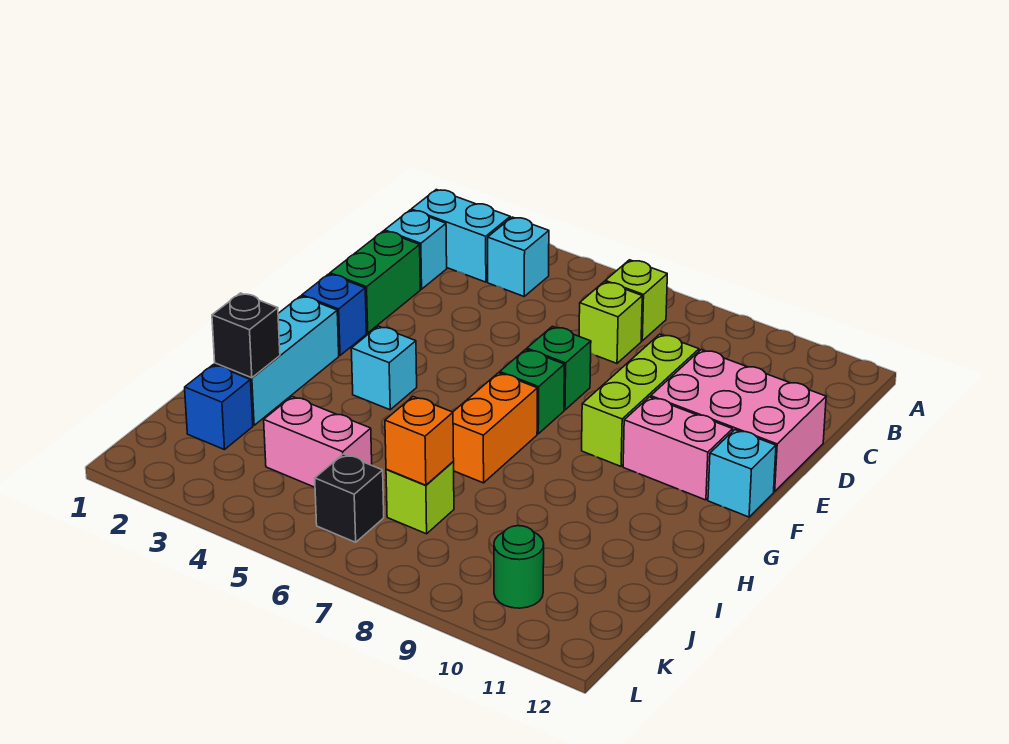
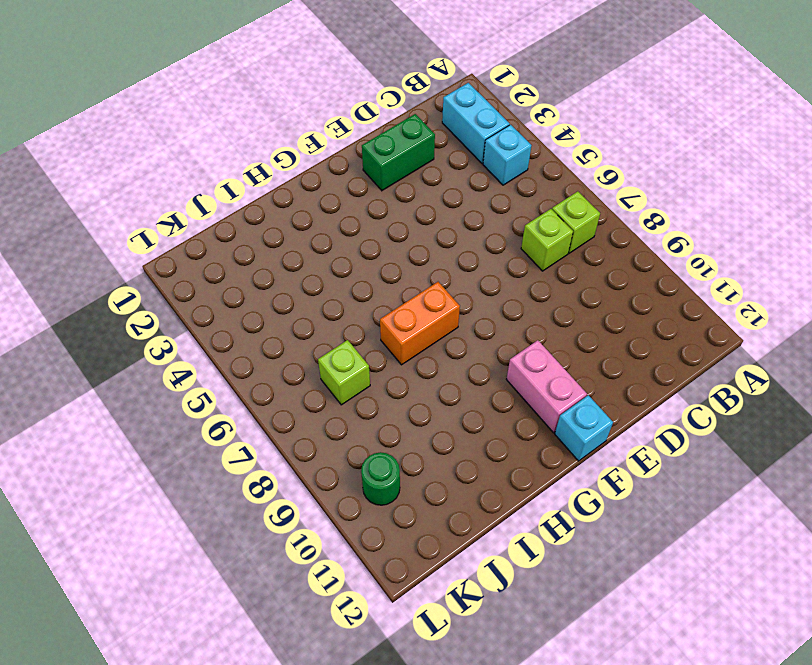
none -> cyan 1x1 brick [385,210,447,289]
none -> lime 1x3 brick [582,334,699,466]
none -> pink 2x3 brick [651,350,826,492]

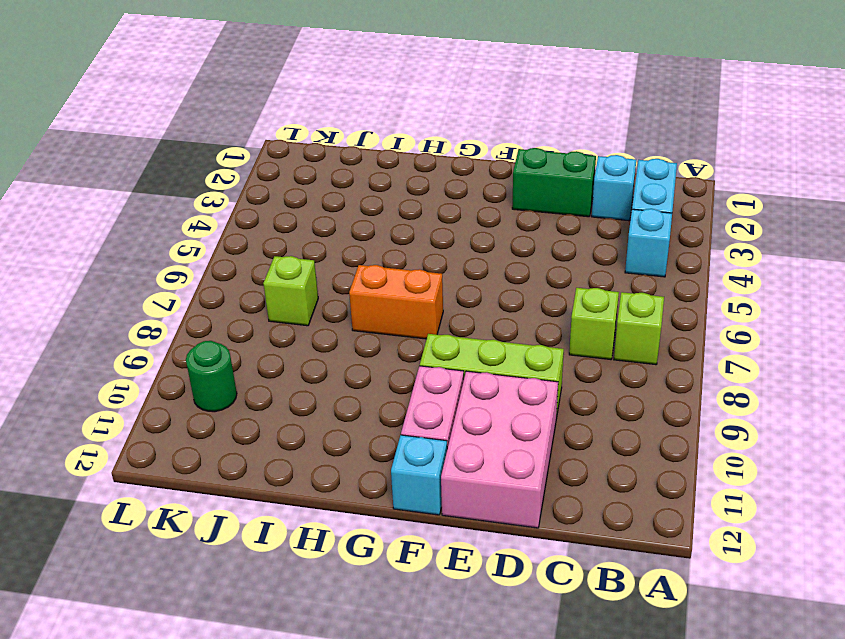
none -> green 1x1 brick [527,326,591,410]
none -> blue 1x1 brick [302,274,366,355]
none -> green 1x1 brick [500,349,564,434]

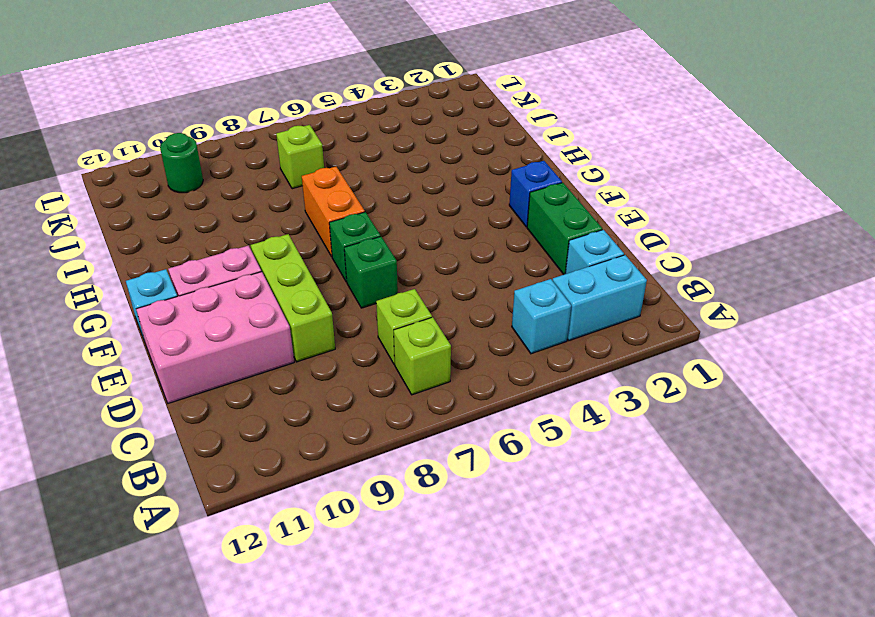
none -> cyan 1x3 brick [215,296,339,425]
none -> cyan 1x1 brick [351,326,417,410]
none -> blue 1x1 brick [185,365,253,450]

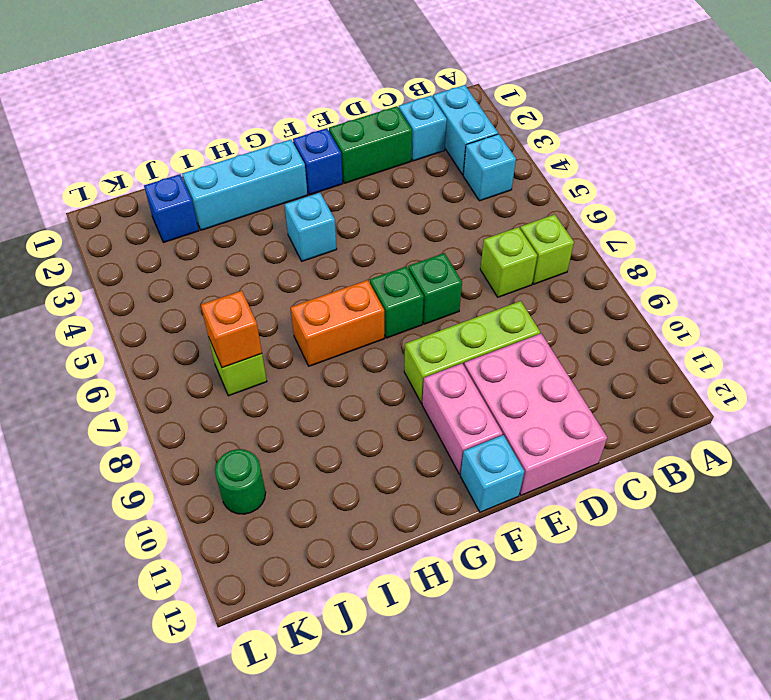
none -> pink 1x2 brick [264,397,372,487]
none -> black 1x1 brick [315,454,384,542]
none -> black 1x1 brick [212,293,280,378]

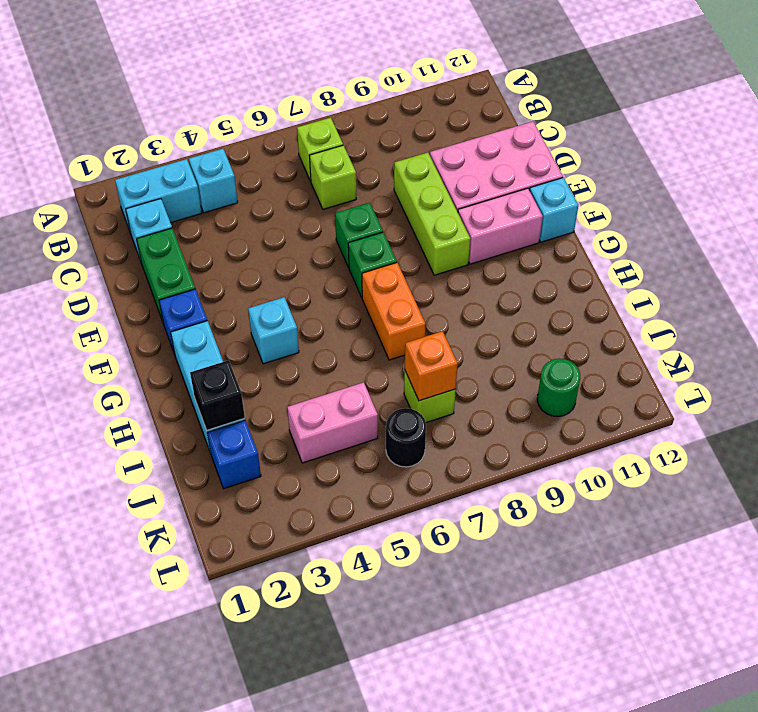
black 1x1 round brick [386,408,426,467] -> black 1x1 brick [315,454,384,542]

